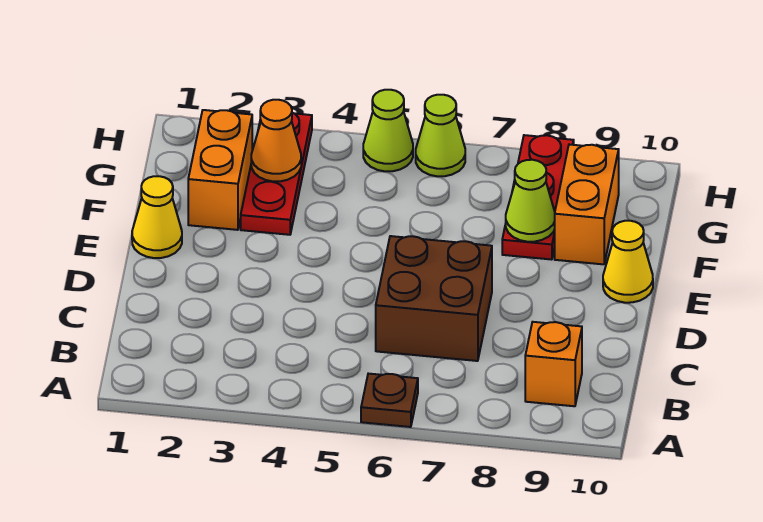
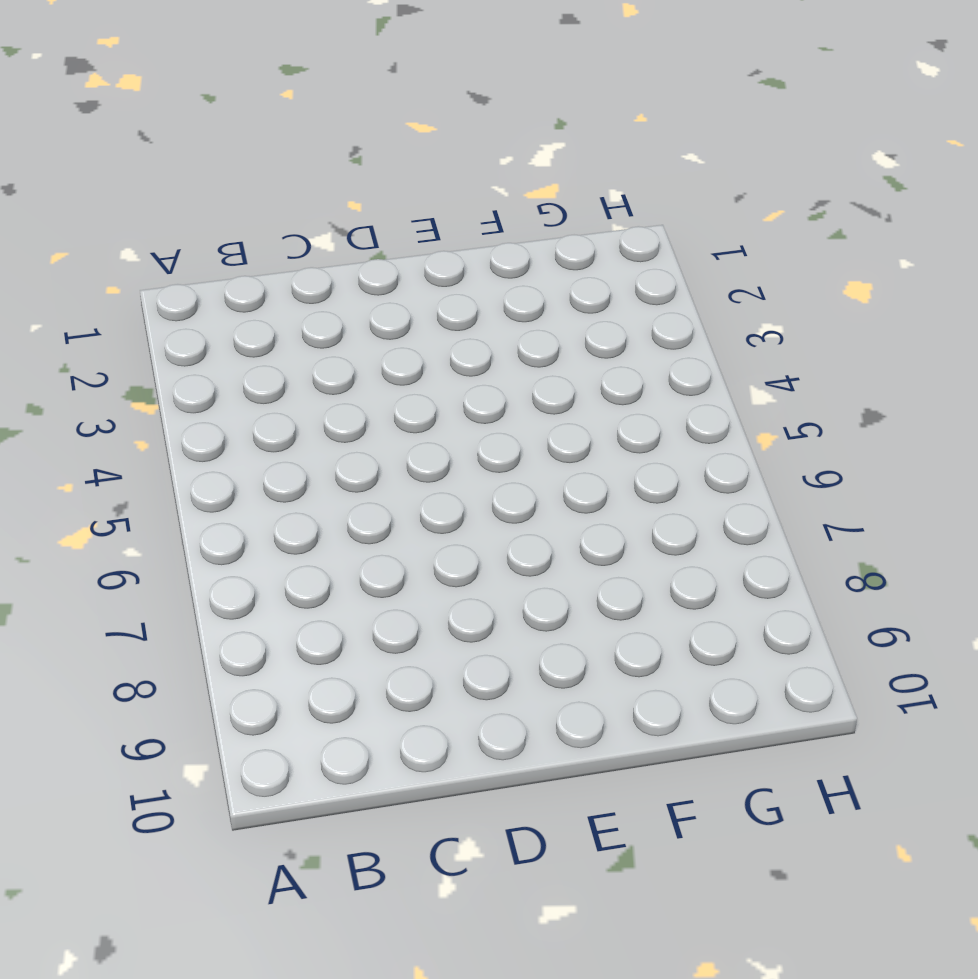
none -> brown 1x1 plate [361,374,418,427]
none -> orange 1x1 brick [525,322,582,406]
none -> brown 2x2 brick [376,236,492,361]

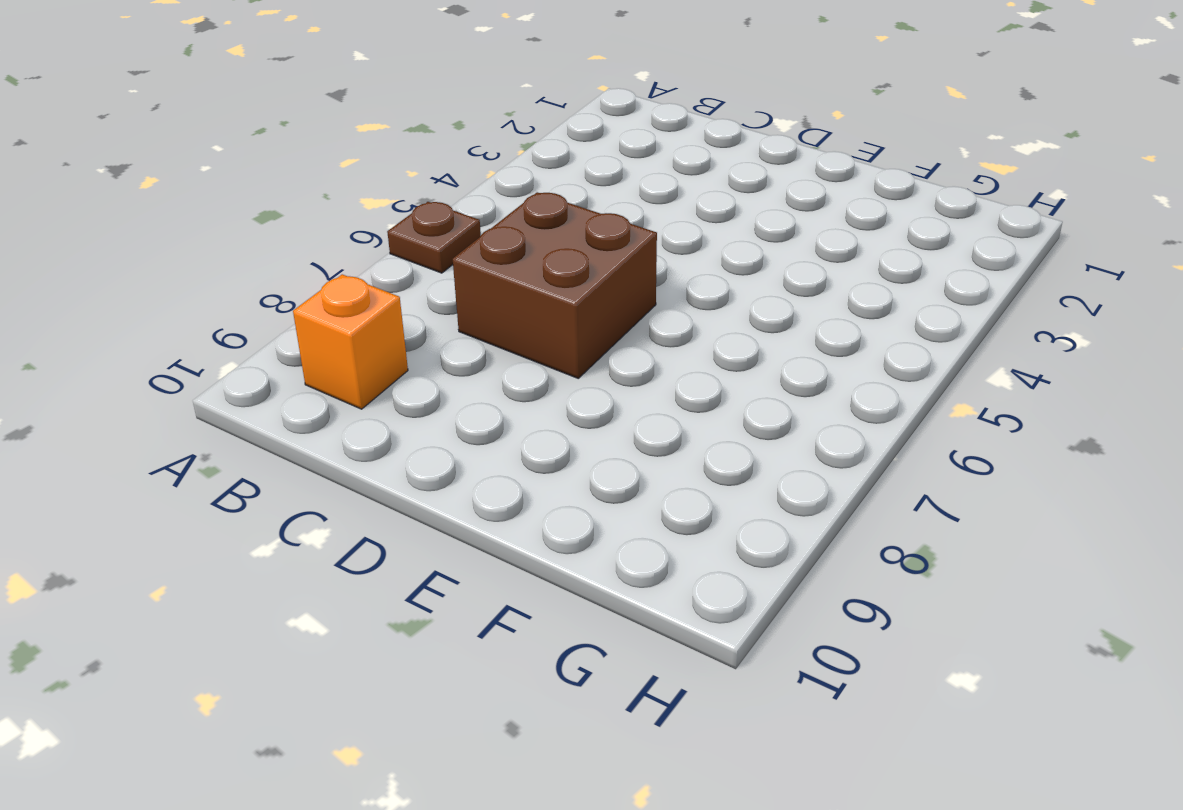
none -> yellow 1x1 cone [132,176,182,258]
none -> yellow 1x1 cone [603,221,653,303]
none -> orange 1x2 brick [188,110,252,230]

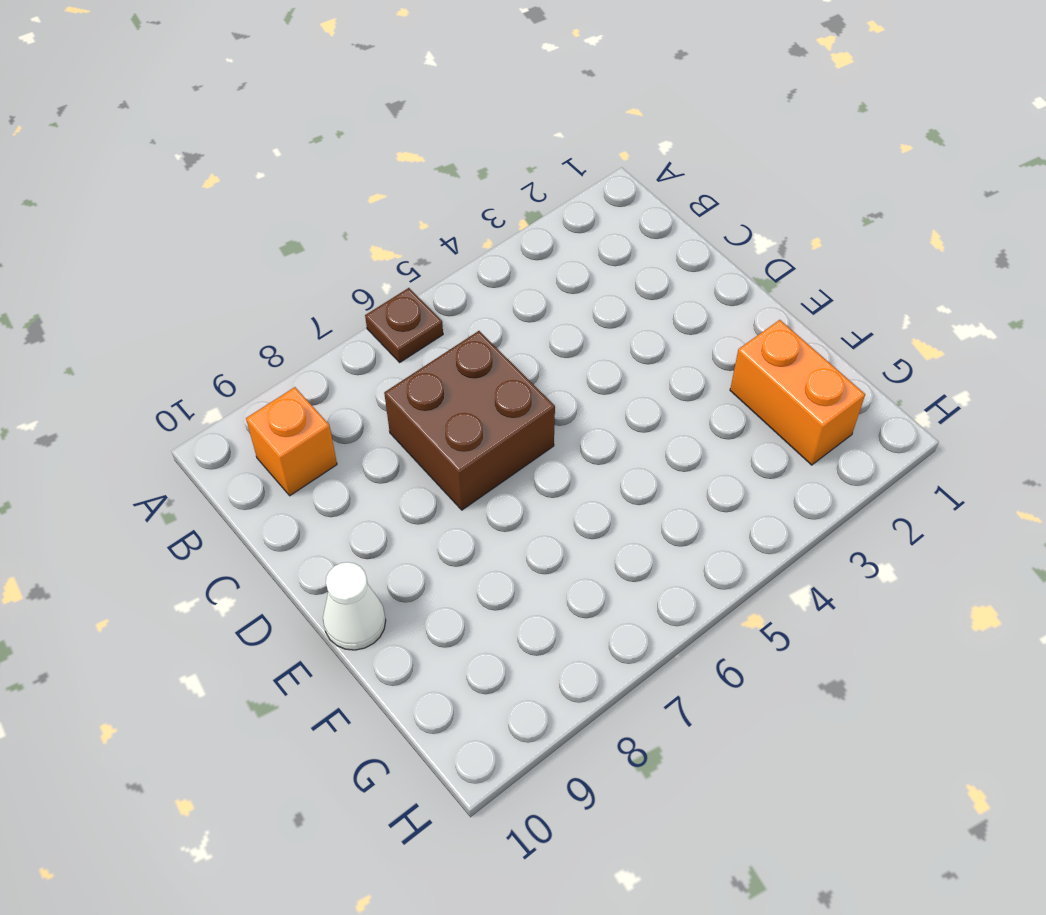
white 1x1 cone [323,562,386,650] -> yellow 1x1 cone [603,221,653,303]
none -> yellow 1x1 cone [132,176,182,258]
none -> red 1x3 plate [241,113,312,235]
none -> red 1x3 plate [502,135,574,260]

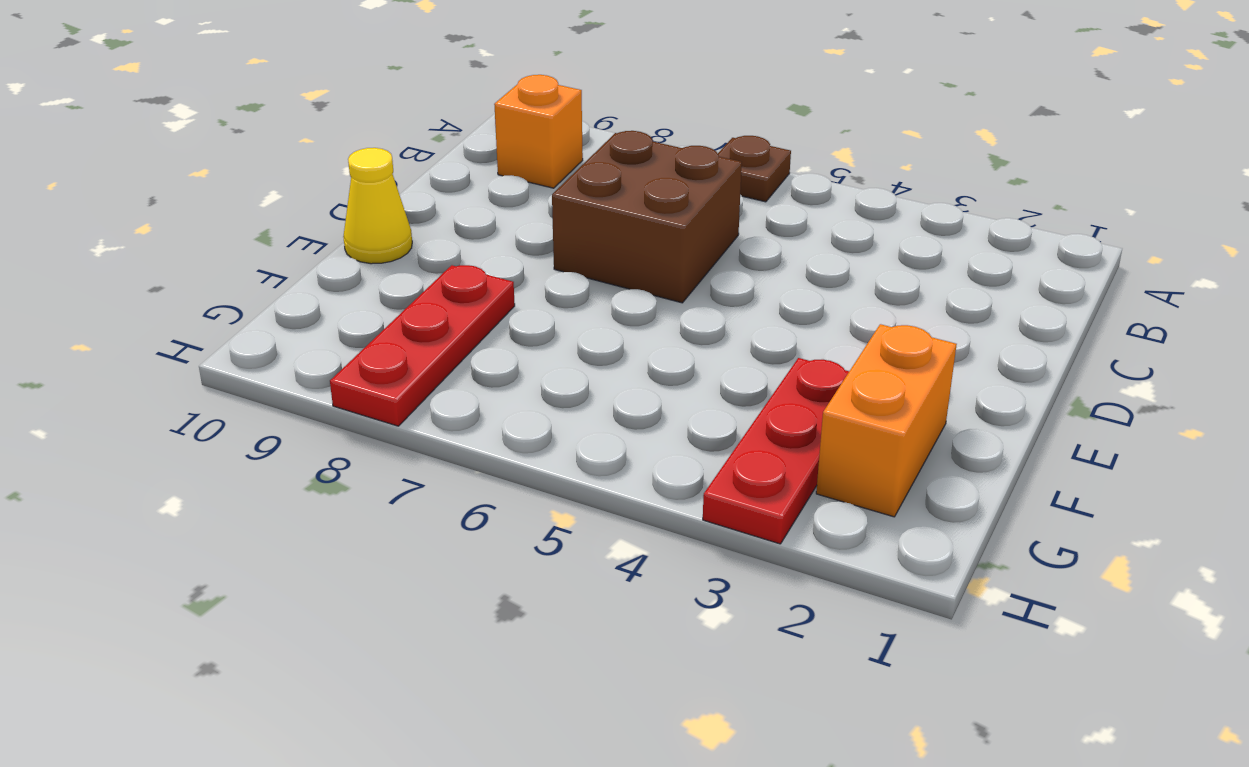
none -> yellow 1x1 cone [132,176,182,258]
none -> orange 1x2 brick [555,145,619,264]
none -> lime 1x1 cone [363,90,413,171]

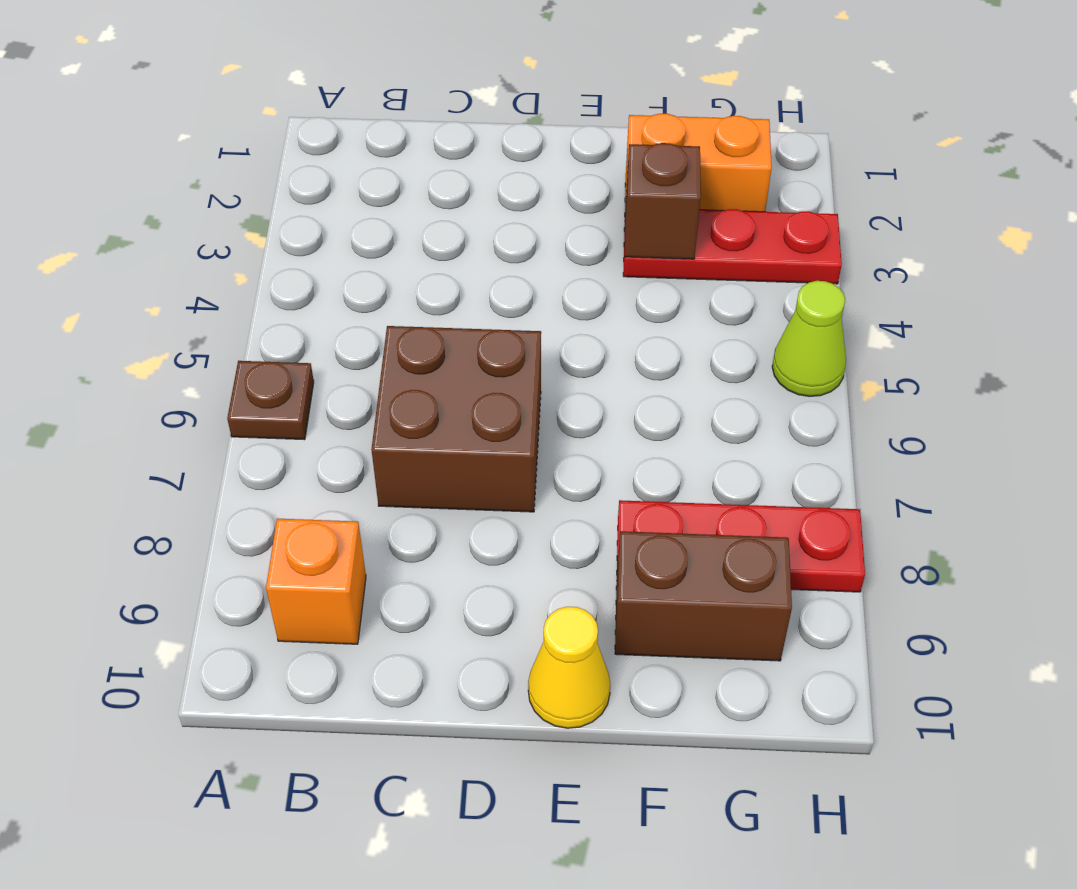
brown 1x1 brick [625,143,701,259] -> none
brown 1x2 brick [615,531,792,661] -> orange 1x2 brick [555,145,619,264]
none -> yellow 1x1 cone [132,176,182,258]
none -> lime 1x1 cone [416,95,465,176]
none -> lime 1x1 cone [506,160,555,242]

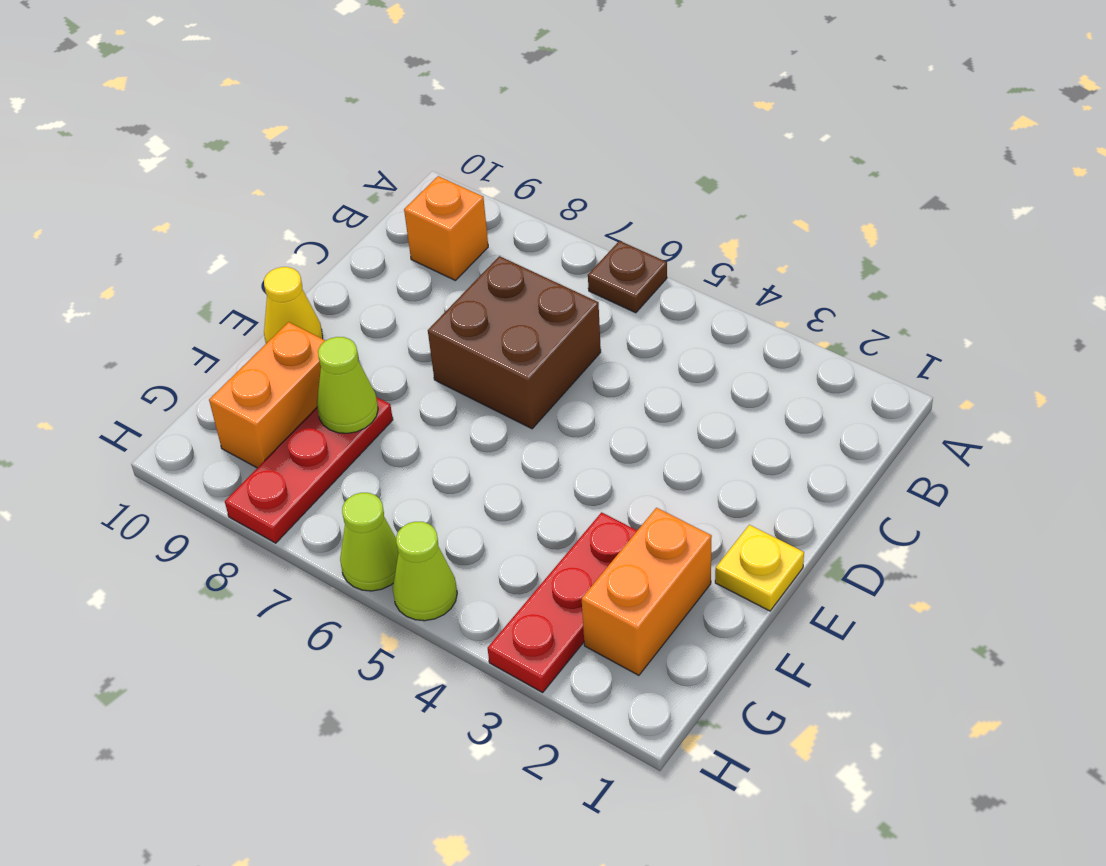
yellow 1x1 plate [715,525,804,611] -> yellow 1x1 cone [132,176,182,258]
none -> orange 1x1 cone [251,100,301,182]

